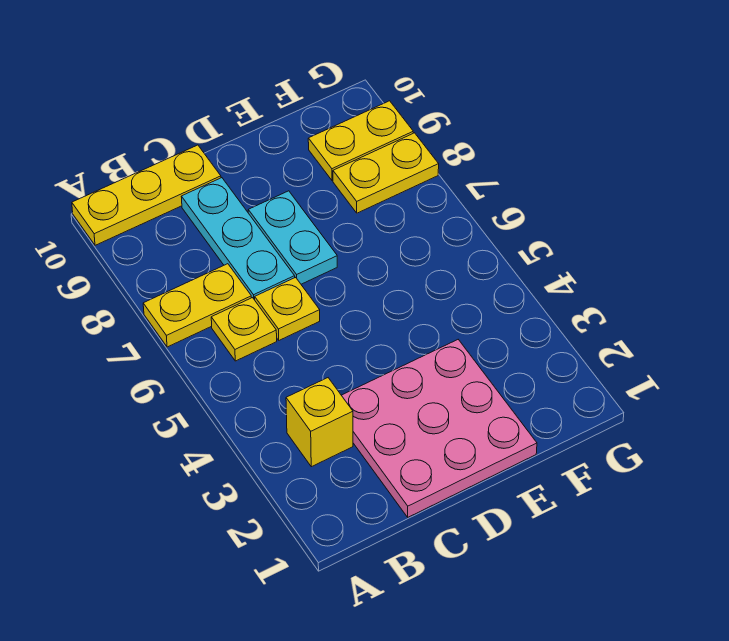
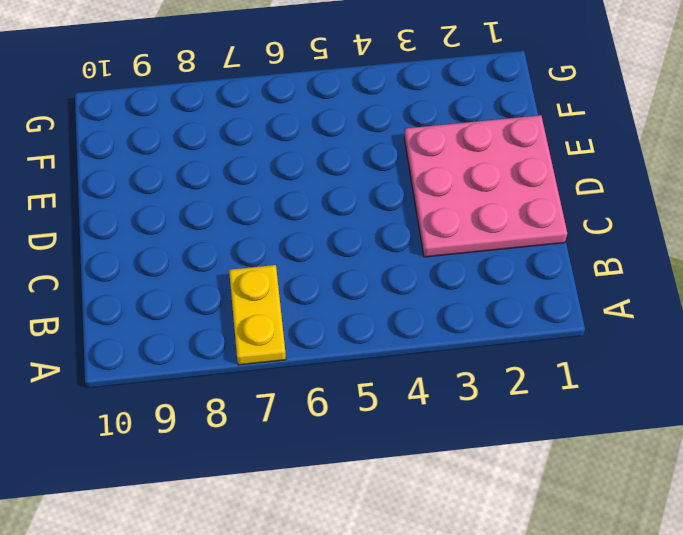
none -> yellow 1x3 plate [72,145,221,245]
none -> yellow 1x1 brick [286,378,353,467]

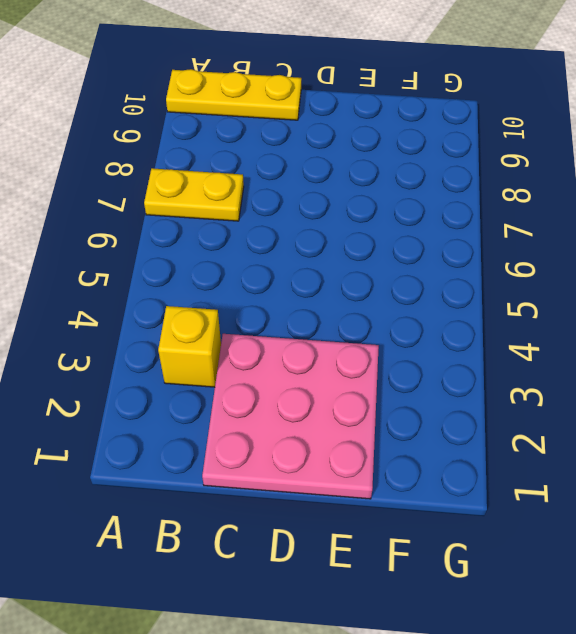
none -> yellow 1x1 plate [211,298,277,361]
none -> yellow 1x1 plate [255,277,320,340]

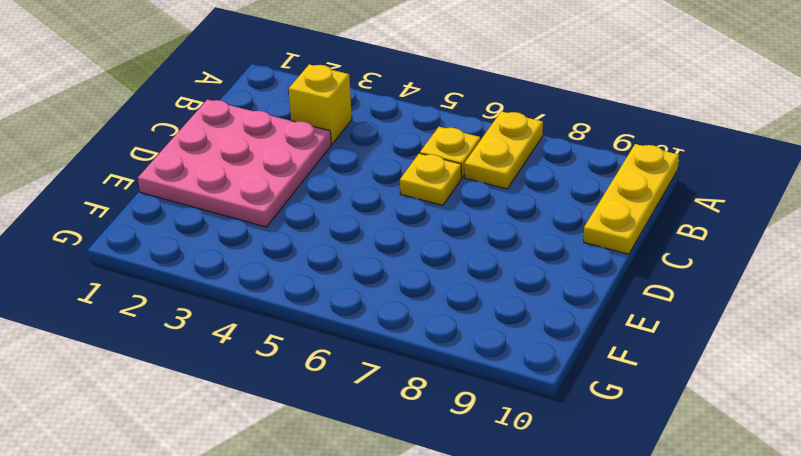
none -> cyan 1x3 plate [181,178,295,300]
none -> cyan 1x2 plate [248,191,337,284]

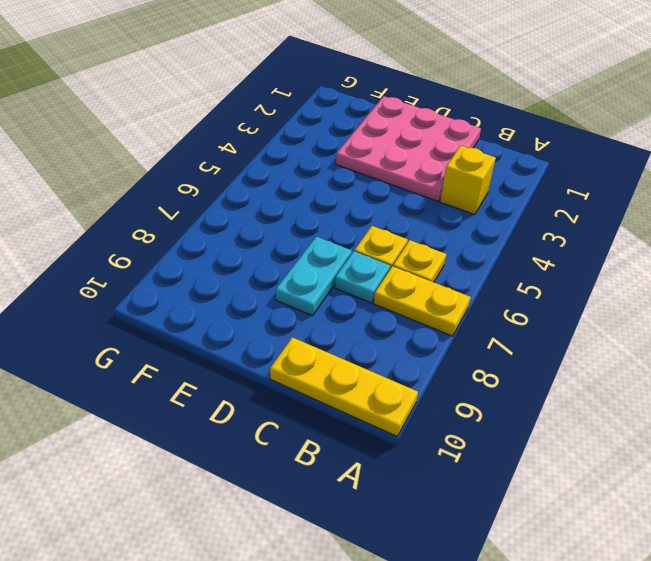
cyan 1x1 plate [335,251,390,303] -> cyan 1x3 plate [181,178,295,300]
none -> yellow 1x2 plate [333,133,439,213]
none -> yellow 1x2 plate [308,101,413,180]

